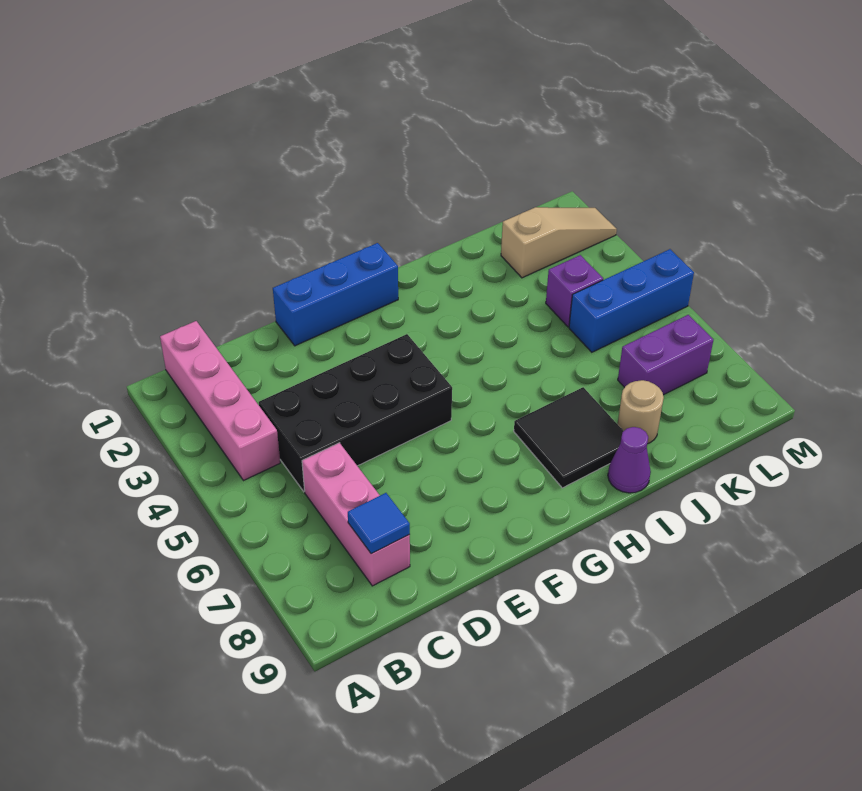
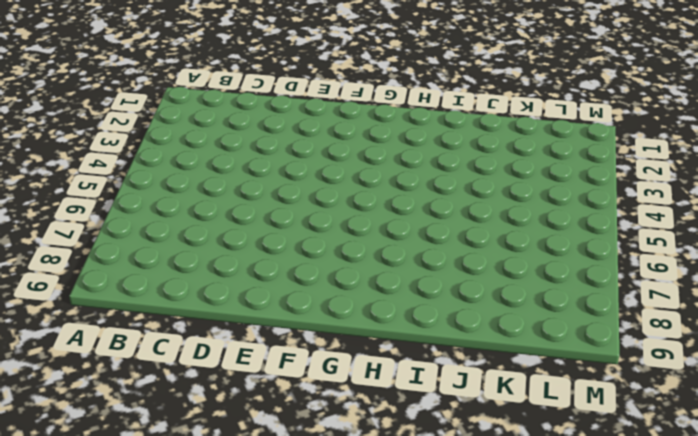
none -> pink 1x4 brick [160,321,280,481]
none -> black 2x4 brick [259,334,452,492]
none -> pink 1x3 brick [302,443,410,586]

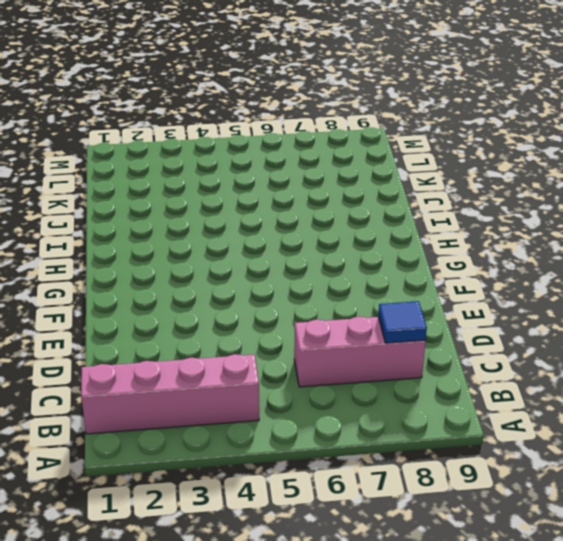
none -> black 2x4 brick [259,334,452,492]
none -> blue 1x3 brick [273,243,398,346]
none -> black 2x2 tile [514,387,623,488]

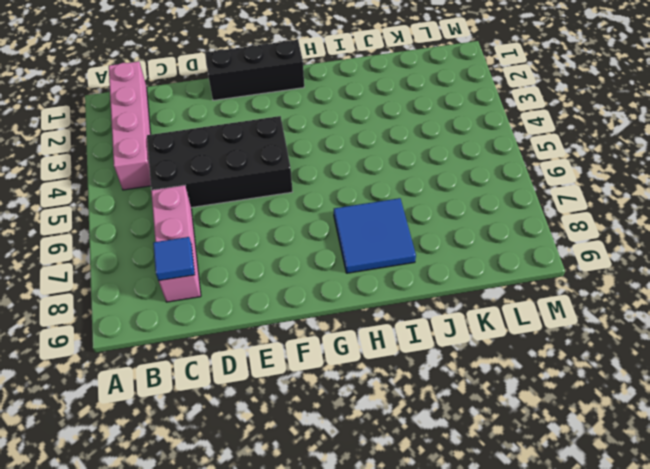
black 1x3 brick [205,40,304,100] -> blue 1x3 brick [273,243,398,346]
blue 2x2 tile [334,198,416,273] -> black 2x2 tile [514,387,623,488]
none -> purple 1x1 cone [608,427,651,493]
none -> tan 1x1 round brick [618,380,664,444]
none -> tan 1x3 slope [501,207,617,278]

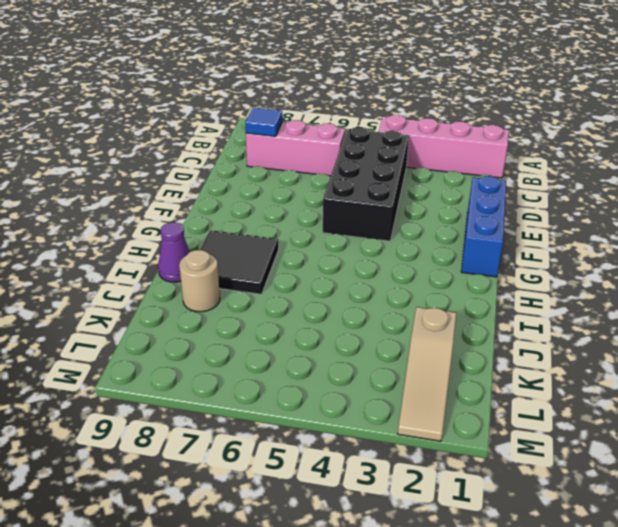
none -> purple 1x1 brick [546,255,603,327]
none -> blue 1x3 brick [569,249,694,352]
none -> purple 1x2 brick [618,315,713,395]

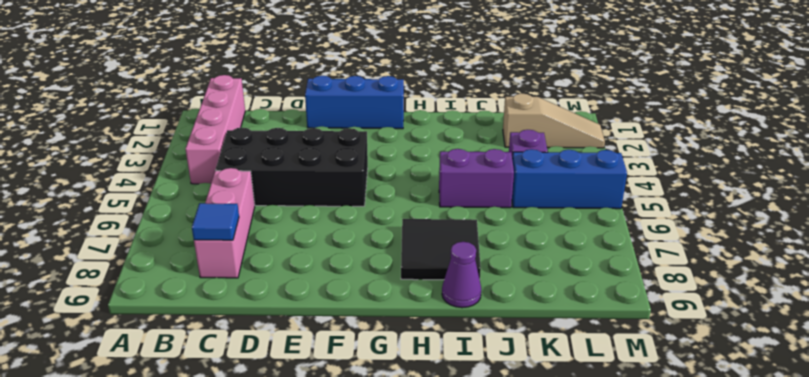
purple 1x2 brick [439,149,514,208] -> purple 1x2 brick moved to [618,315,713,395]
none -> tan 1x1 round brick [618,380,664,444]

